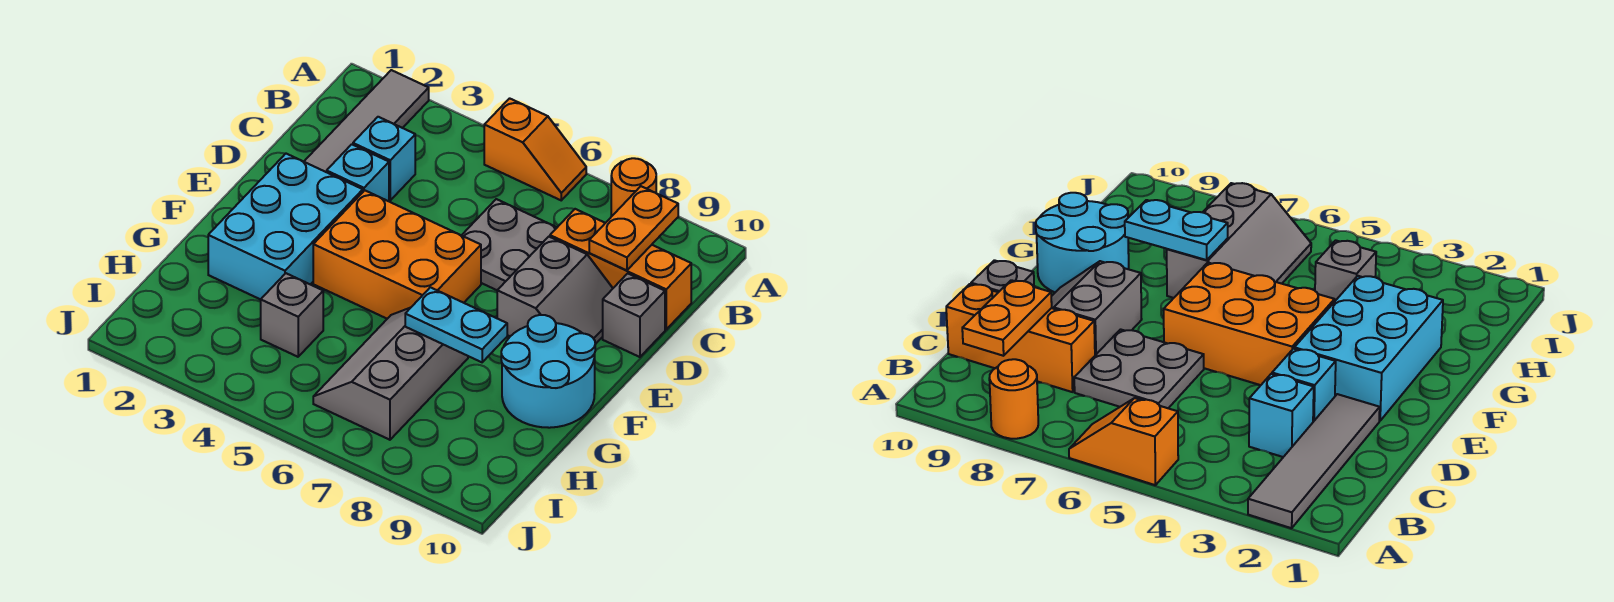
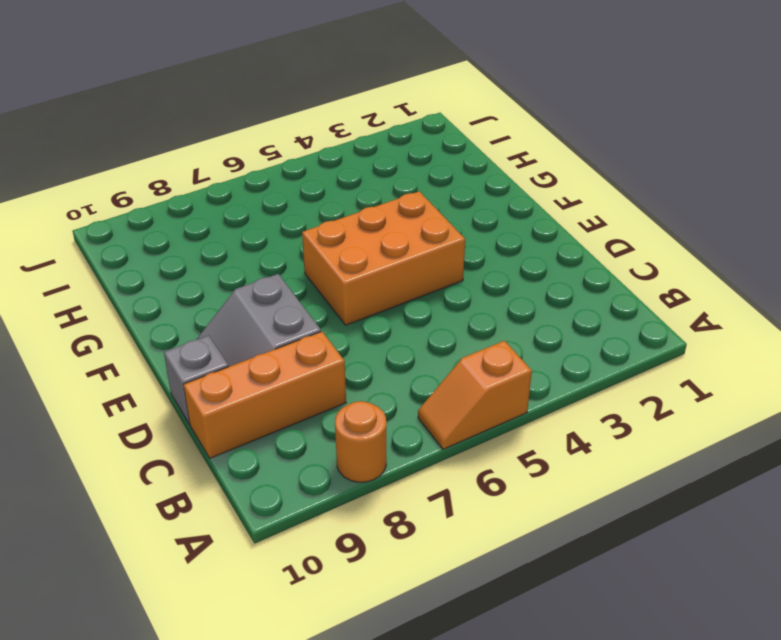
none -> grey 1x4 tile [304,70,429,172]
none -> cyan 1x1 brick [353,117,415,200]
none -> grey 2x2 plate [462,199,557,290]

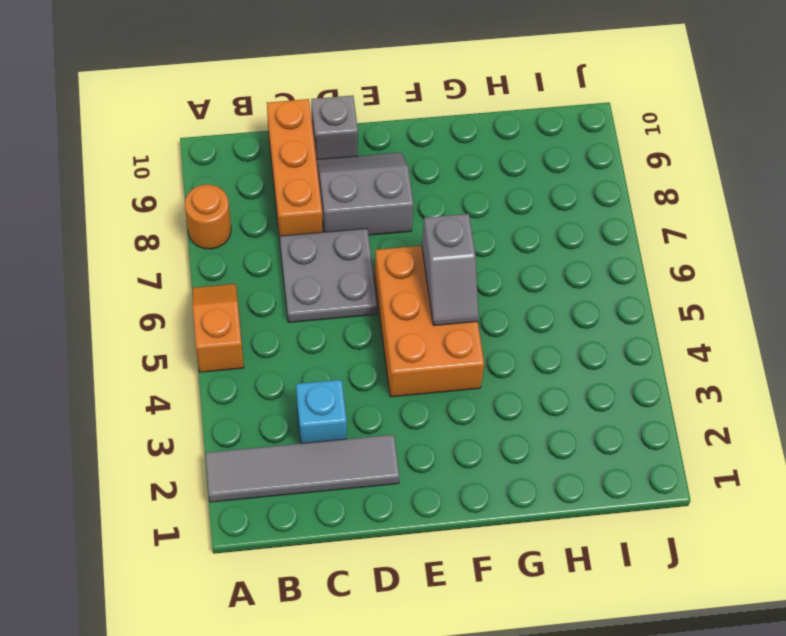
grey 1x2 slope [422,214,479,326] -> none
none -> cyan 1x1 brick [327,144,389,201]
none -> cyan 2x3 brick [208,154,363,300]
none -> cyan 2x2 round brick [501,315,595,428]

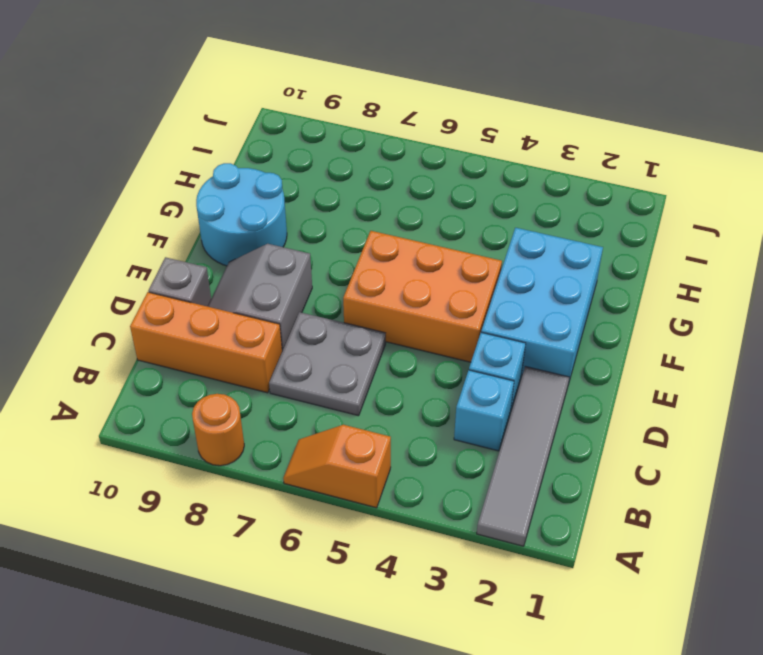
none -> grey 2x3 slope [313,308,468,440]
none -> grey 1x1 brick [261,273,323,357]
none -> orange 1x2 plate [589,186,678,270]

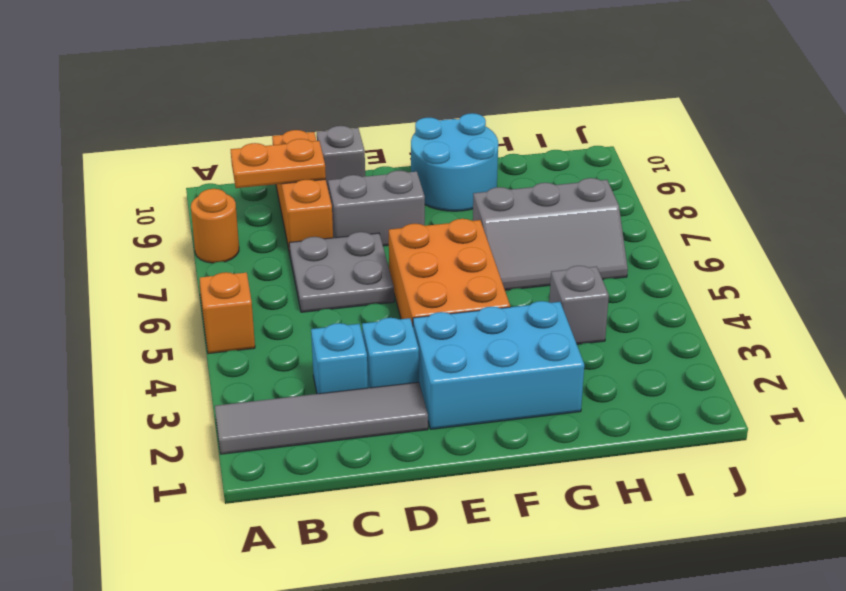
none -> cyan 1x2 plate [405,287,507,362]

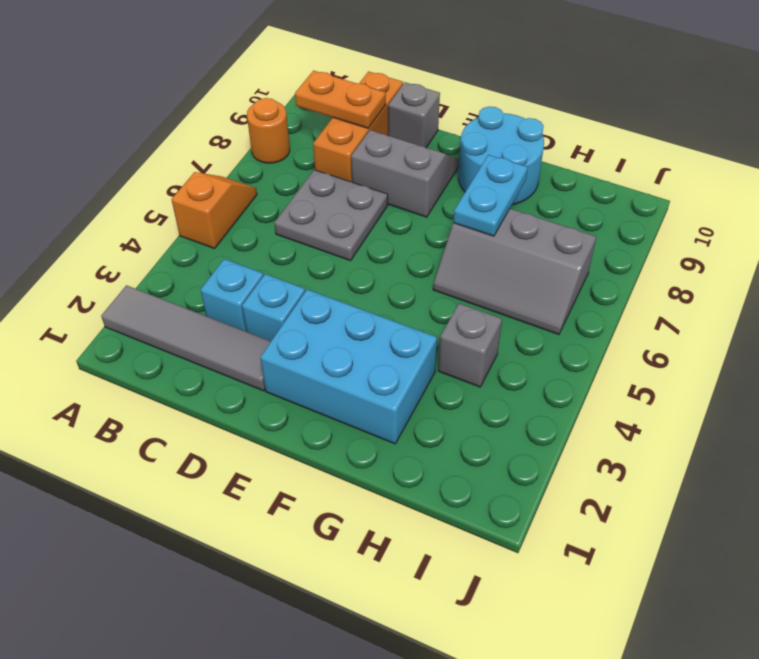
none -> orange 2x3 brick [313,190,481,319]

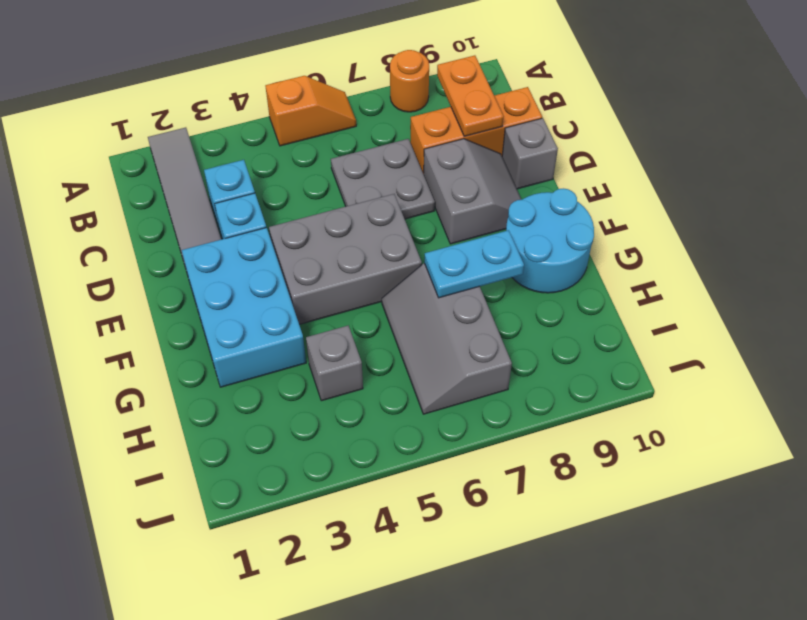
grey 2x3 brick [269,194,422,324] -> orange 2x3 brick [313,190,481,319]

